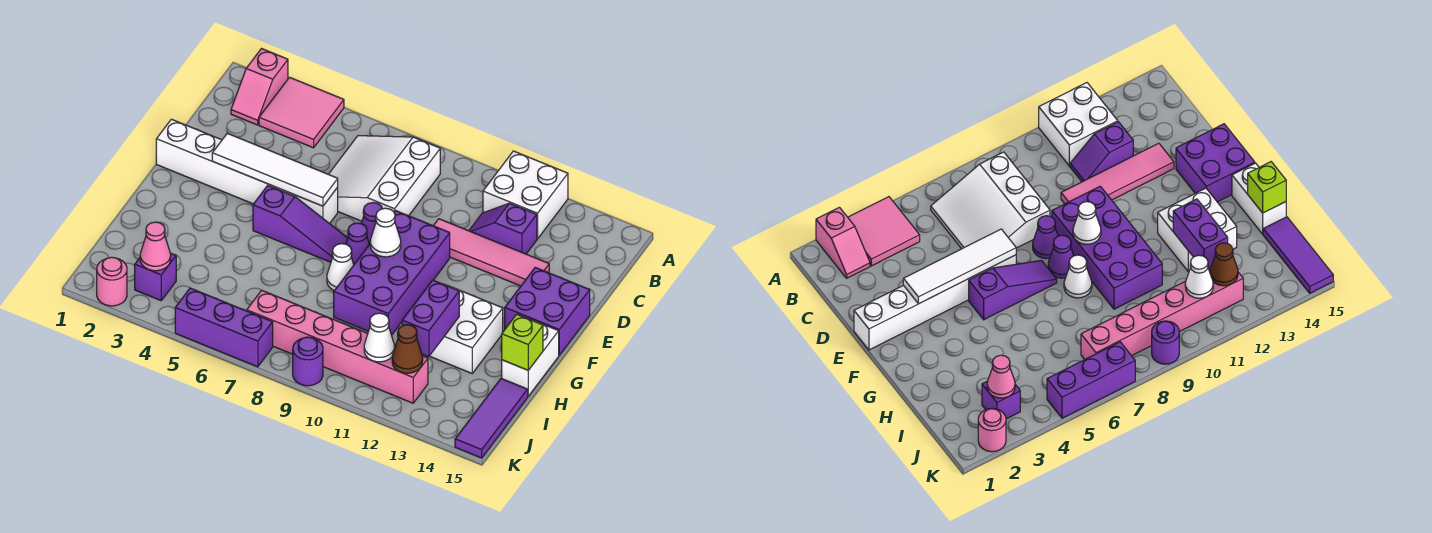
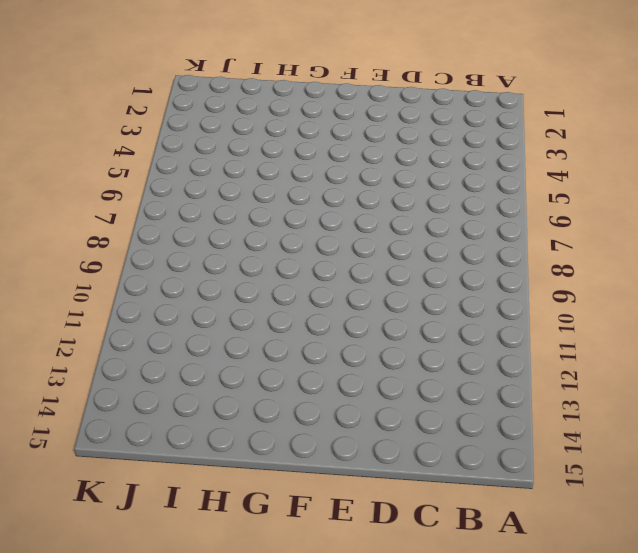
none -> pink 1x2 slope [231,49,288,125]
none -> pink 2x2 tile [259,77,344,148]
none -> white 2x2 brick [483,151,568,239]

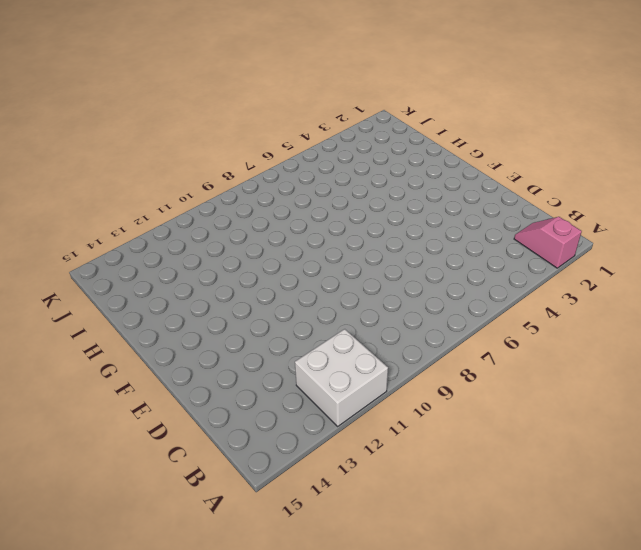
none -> pink 2x2 tile [259,77,344,148]
none -> white 3x3 slope [329,136,440,221]
none -> purple 1x2 slope [469,203,537,254]

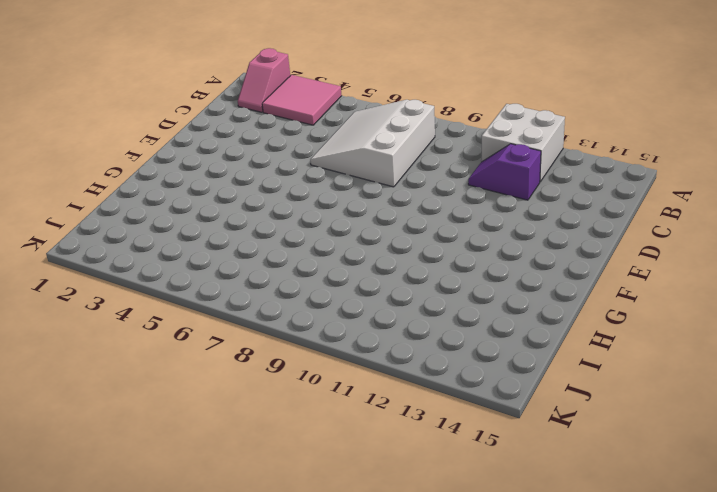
none -> pink 1x4 tile [433,219,549,286]
none -> white 1x6 brick [156,119,338,224]
none -> purple 1x1 cone [361,203,382,244]

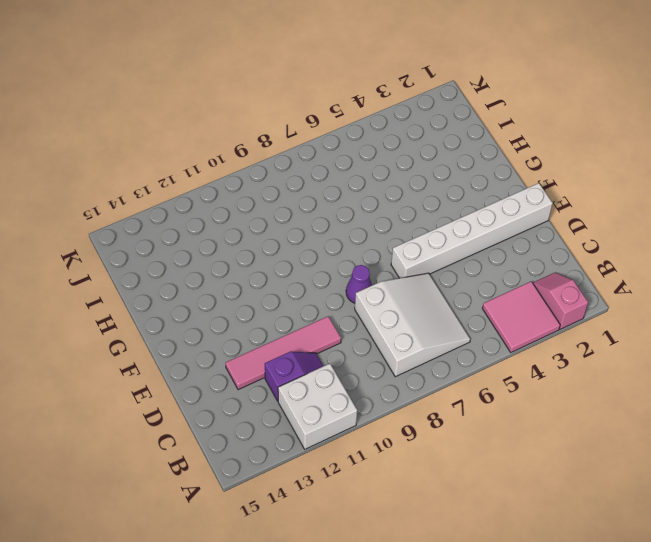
none -> purple 2x4 brick [334,210,450,335]
none -> purple 2x2 brick [505,267,590,355]
none -> purple 1x3 slope [253,186,347,262]

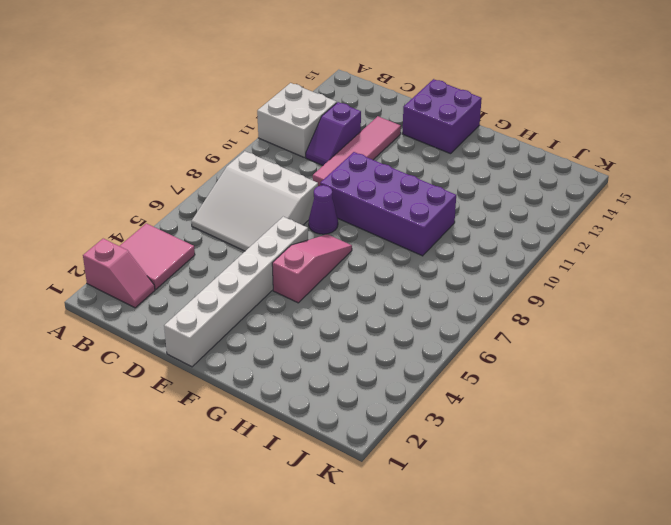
pink 1x3 slope [272,234,352,303] -> purple 1x3 slope [253,186,347,262]
none -> purple 1x1 cone [346,223,369,264]
none -> white 1x1 cone [327,244,354,291]
none -> white 2x2 brick [430,286,503,373]

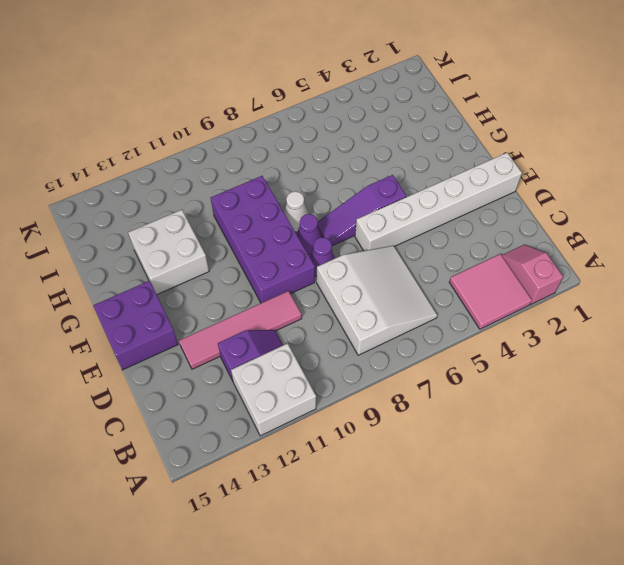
none -> white 1x2 brick [502,320,559,396]
none -> purple 1x3 tile [455,378,528,458]
none -> purple 1x1 brick [135,254,176,301]

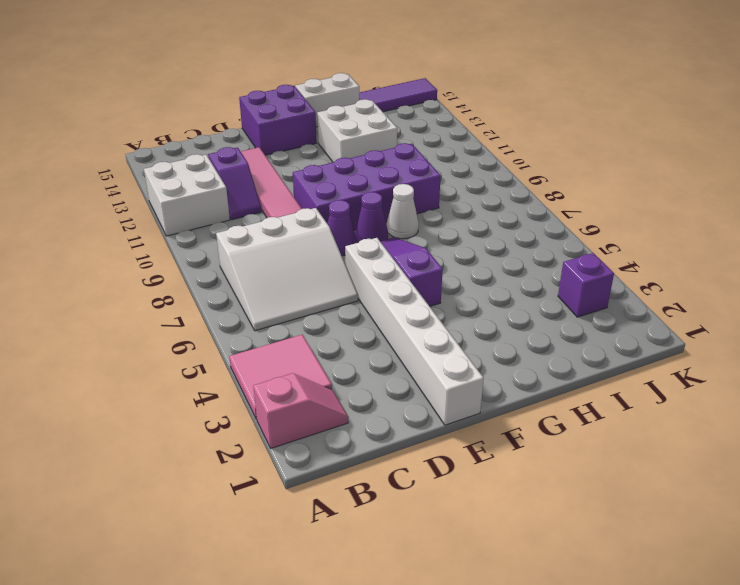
none -> pink 1x6 brick [247,290,428,403]
none -> pink 1x1 round brick [97,257,127,306]
none -> purple 1x3 brick [175,288,273,367]

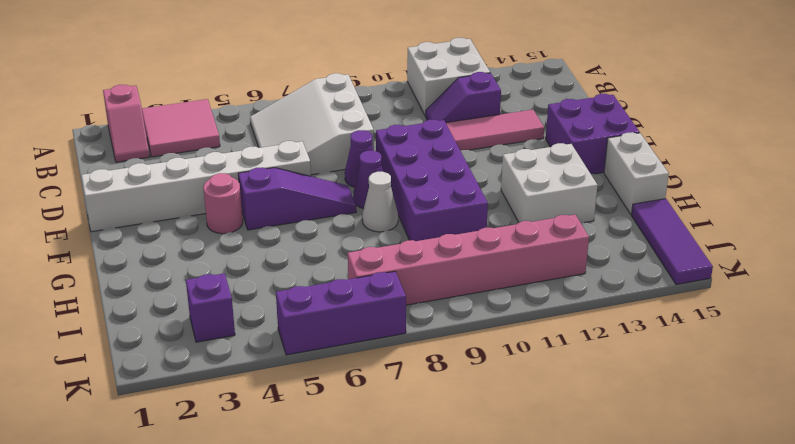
pink 1x1 round brick [203,173,243,234] -> pink 1x1 round brick moved to [97,257,127,306]
none -> purple 1x1 round brick [293,337,323,386]
none -> white 1x4 tile [212,133,338,206]
none -> white 1x1 cone [370,208,401,257]

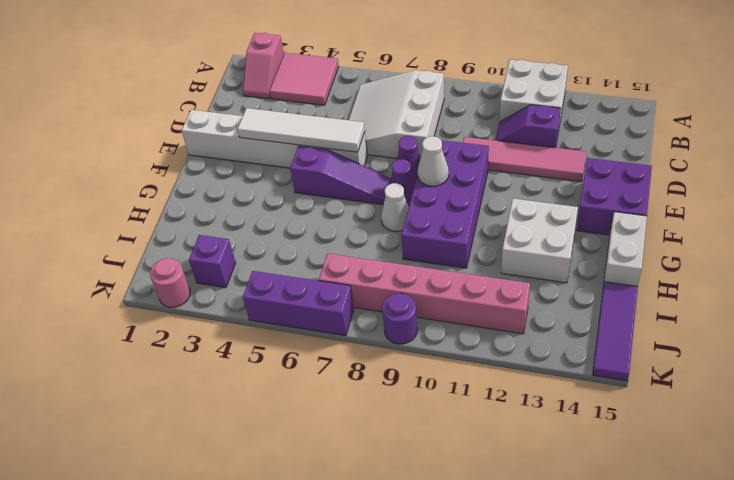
none -> purple 1x2 brick [402,280,459,357]
none -> lime 1x1 brick [502,314,543,370]
none -> pink 1x1 cone [140,222,171,271]

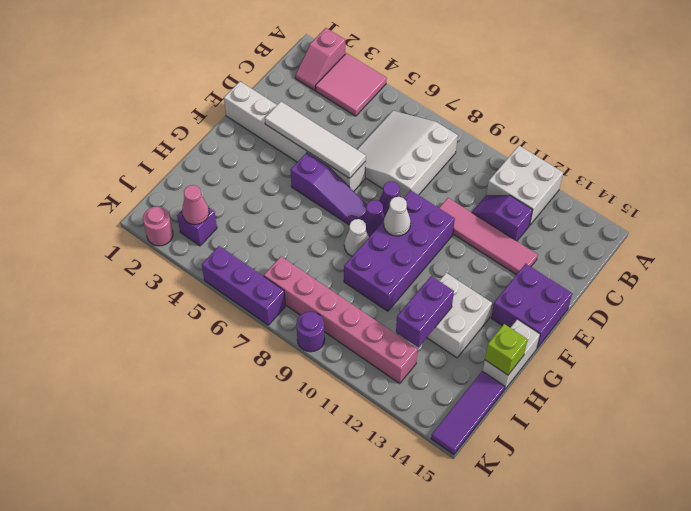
none -> white 1x1 cone [364,313,395,362]
none -> brown 1x1 cone [392,325,423,373]

